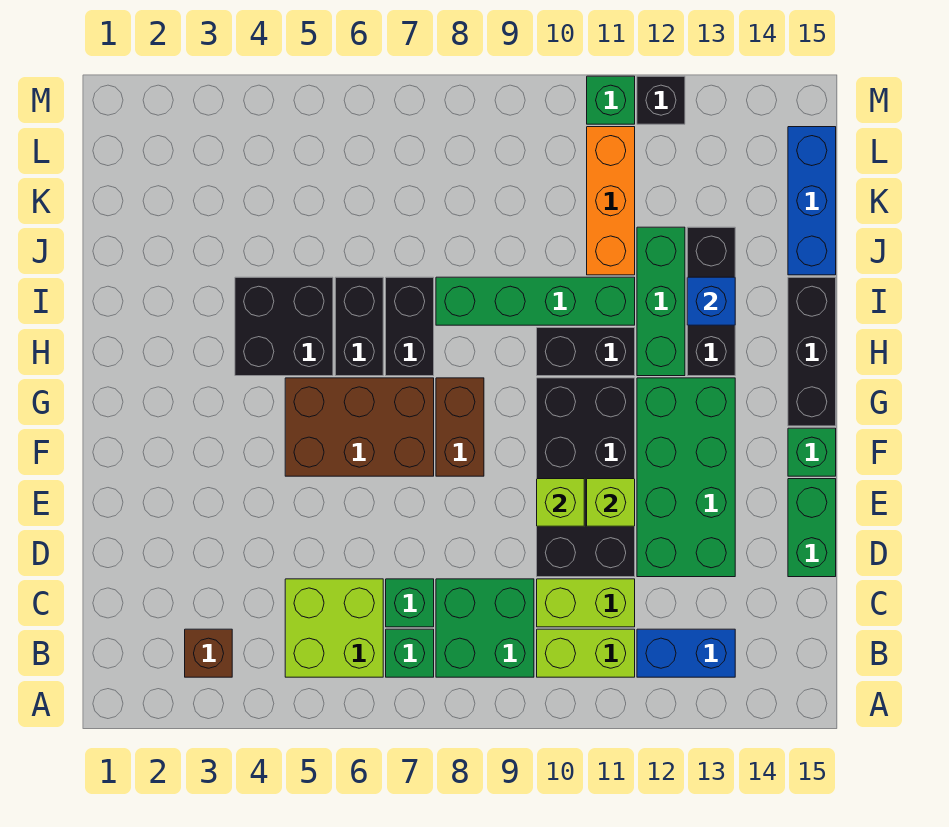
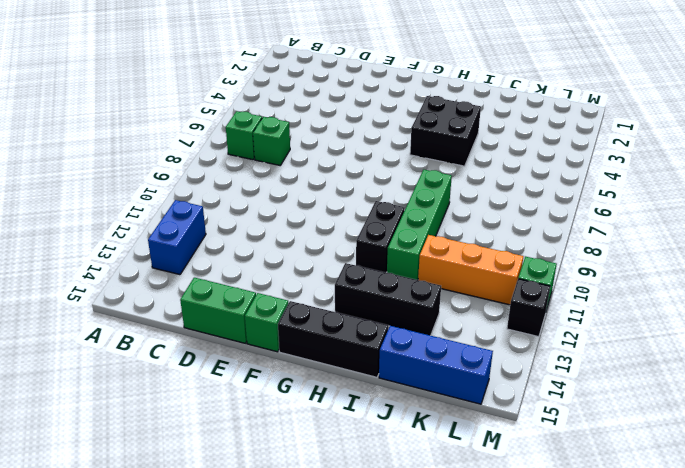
none -> brown 1x1 brick [185,629,232,677]
none -> lime 2x2 brick [285,579,383,677]
none -> green 2x2 brick [436,579,534,677]

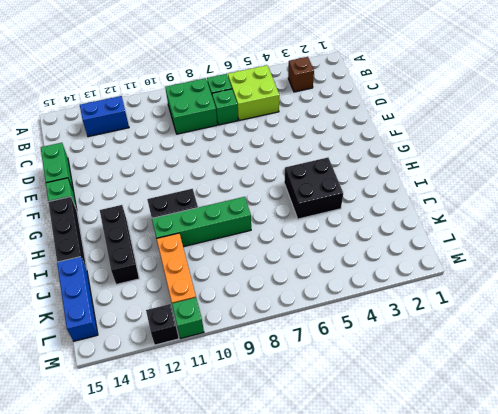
none -> lime 1x2 brick [537,629,635,677]
none -> lime 1x2 brick [537,579,635,627]
none -> black 2x4 brick [537,378,635,577]

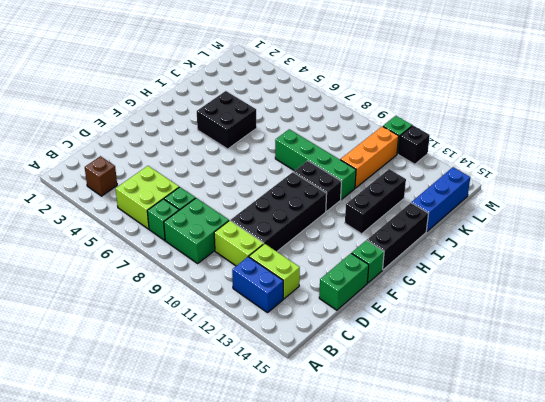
lime 1x2 brick [249,244,300,299] -> lime 1x2 brick moved to [537,629,635,677]
none -> green 2x4 brick [637,378,735,577]
none -> brown 2x3 brick [285,378,434,476]
none -> brown 1x2 brick [436,378,484,476]

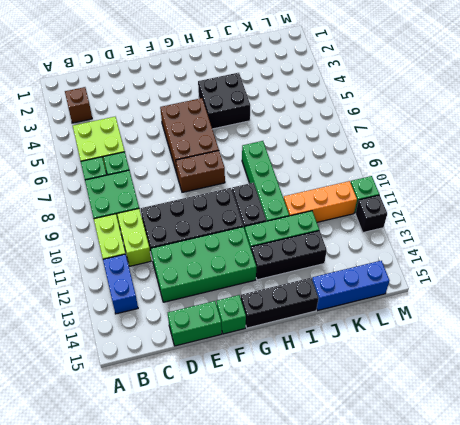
none -> black 1x2 brick [335,277,383,376]
none -> black 1x2 brick [386,277,434,376]
none -> lime 1x1 brick [537,479,584,526]

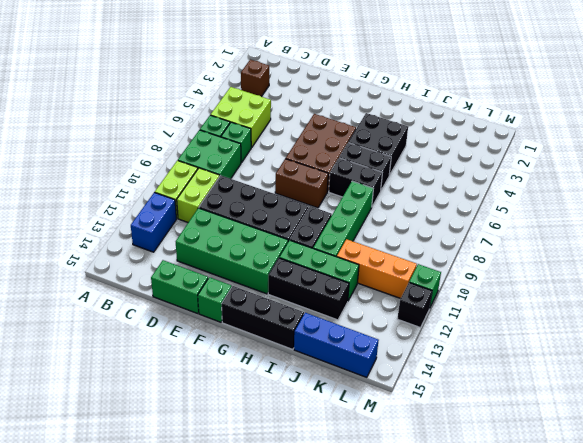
none -> lime 1x1 brick [537,479,584,526]
none -> lime 1x1 brick [587,479,635,526]
none -> blue 1x1 brick [687,277,735,325]

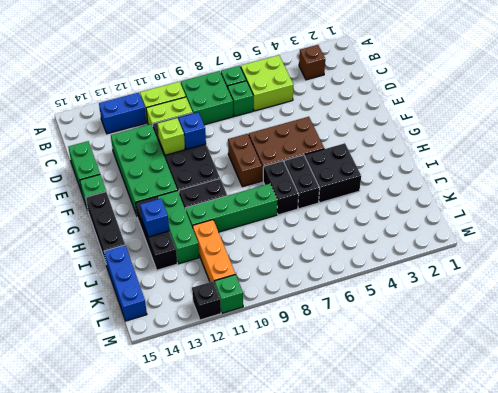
blue 1x1 brick [179,112,206,149] -> lime 1x1 brick [537,479,584,526]

